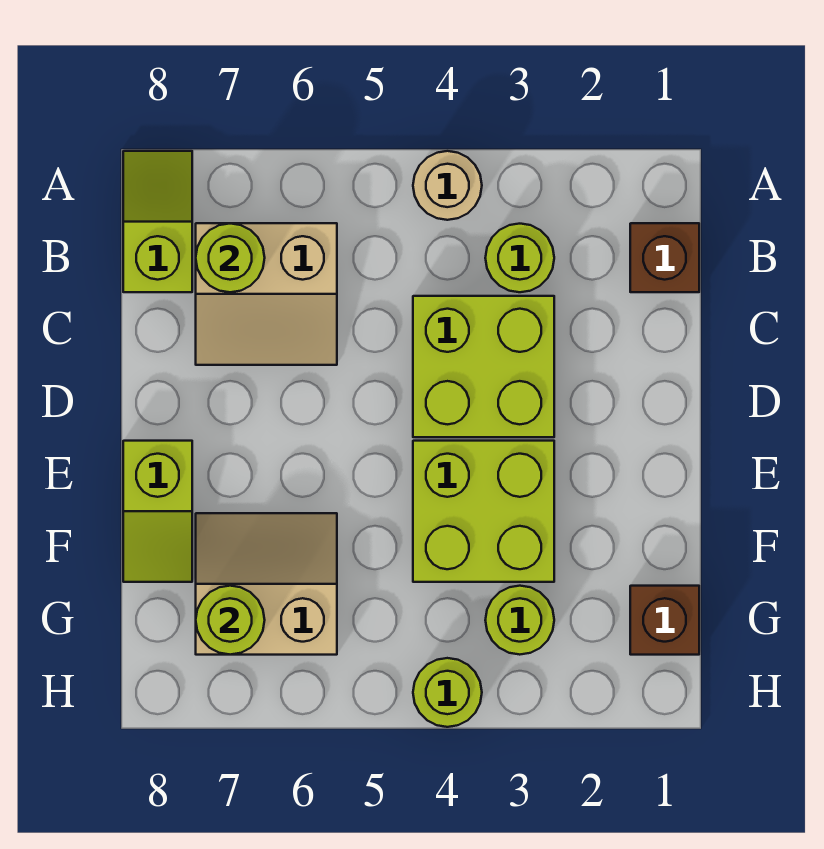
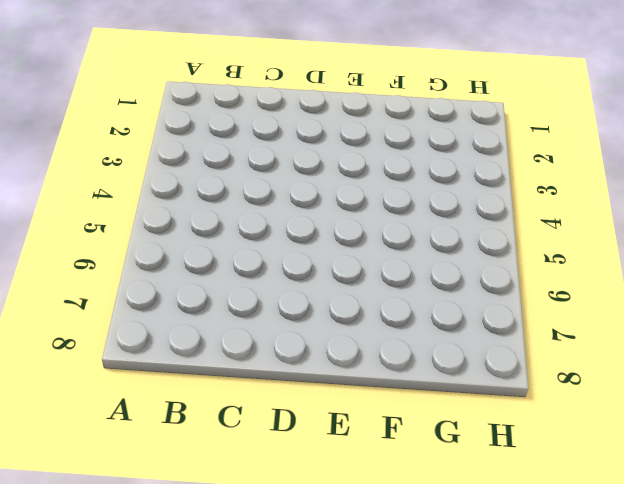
none -> tan 1x1 round brick [413,151,482,220]
none -> lime 1x2 slope [123,151,192,292]
none -> brown 1x1 brick [630,223,699,292]

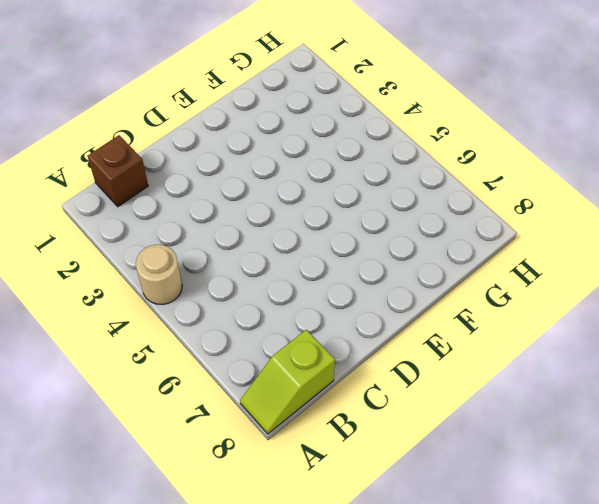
none -> lime 1x1 round brick [485,224,554,292]
none -> tan 2x2 slope [196,223,337,365]
none -> lime 2x2 brick [413,296,554,437]

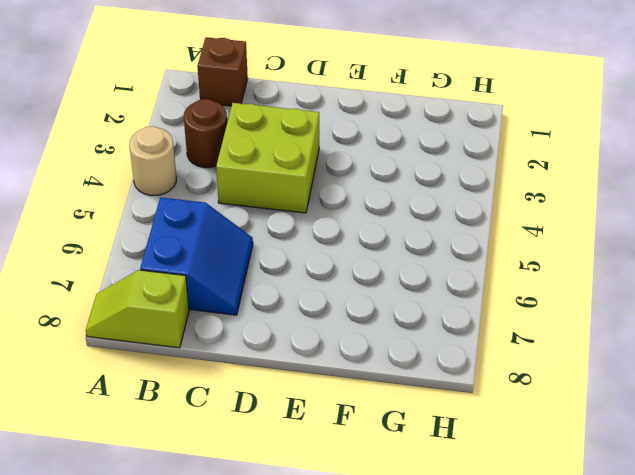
brown 1x1 round brick [184,99,227,168] -> lime 1x1 round brick [485,224,554,292]
blue 2x2 slope [140,197,253,315] -> tan 2x2 slope [196,223,337,365]
none -> lime 2x2 brick [413,441,554,582]
none -> lime 1x2 slope [123,441,192,582]
none -> tan 2x2 slope [196,513,337,655]

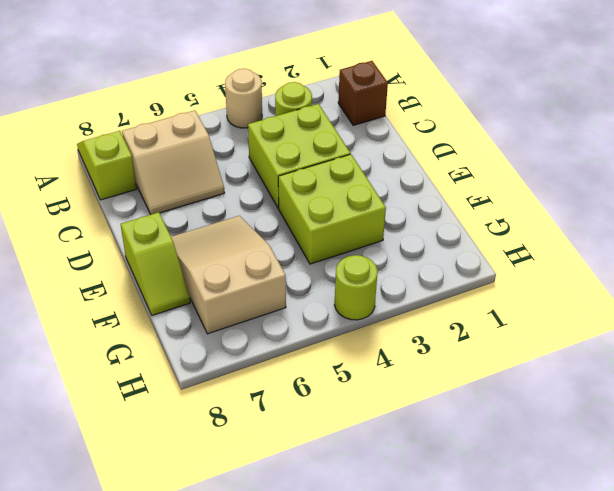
tan 2x3 slope [171,216,286,334] -> tan 2x2 slope [196,513,337,655]
none -> brown 1x1 brick [630,586,699,655]
none -> lime 1x1 round brick [485,586,554,655]
none -> lime 1x1 round brick [196,223,265,292]

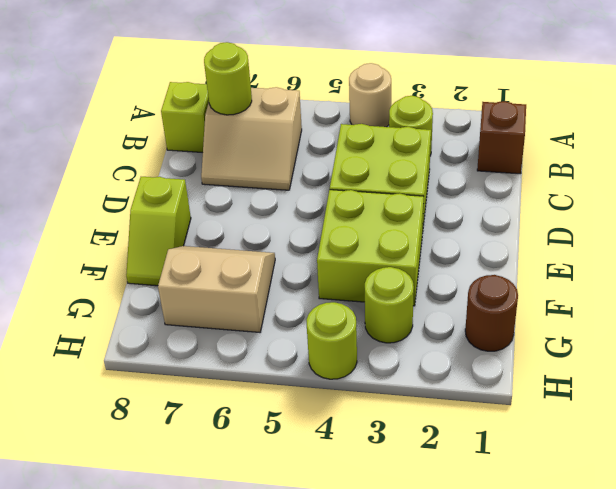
brown 1x1 round brick [465,275,518,351] -> brown 1x1 brick [630,586,699,655]
none -> lime 1x1 round brick [196,586,265,655]

